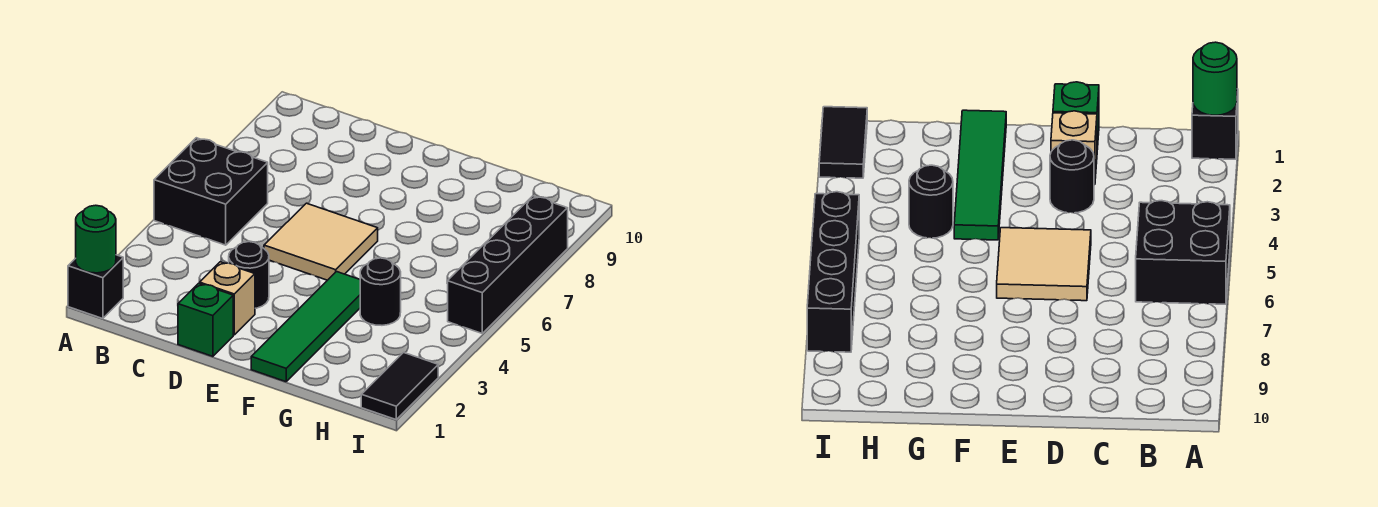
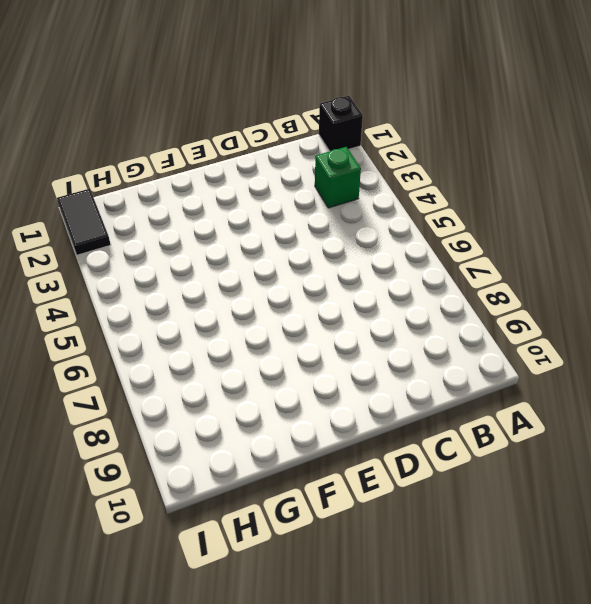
green 1x1 brick [315,147,361,208] -> green 1x1 brick moved to [178,283,233,356]
none -> black 2x2 brick [154,138,268,245]
none -> tan 1x1 brick [200,262,255,335]

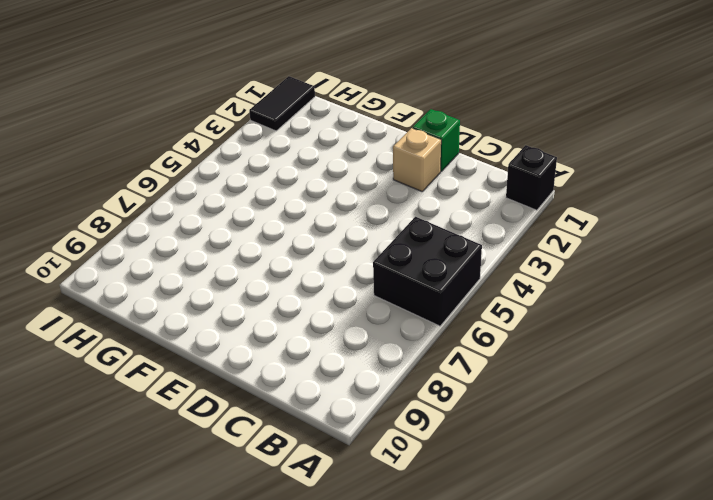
none -> black 1x1 round brick [229,242,269,308]
none -> tan 2x2 tile [264,203,378,280]

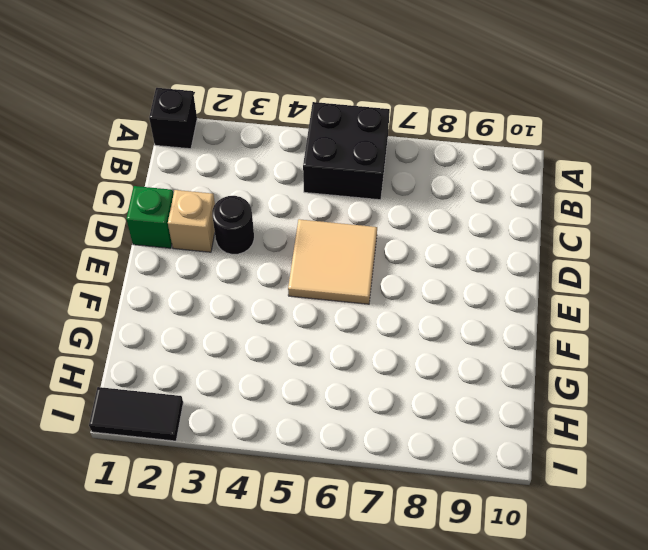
none -> green 1x4 tile [251,272,360,382]
none -> black 1x1 round brick [360,258,401,325]

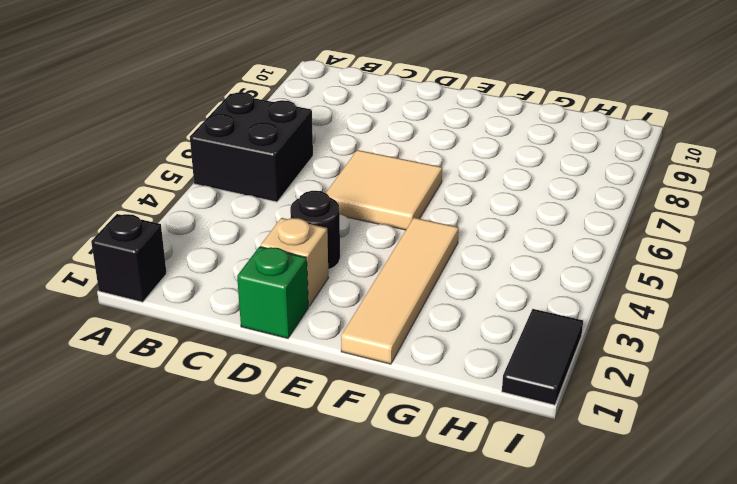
tan 1x4 tile [341,218,459,364] -> green 1x4 tile [251,272,360,382]
none -> black 1x1 round brick [360,258,401,325]
none -> black 1x4 brick [448,196,568,333]

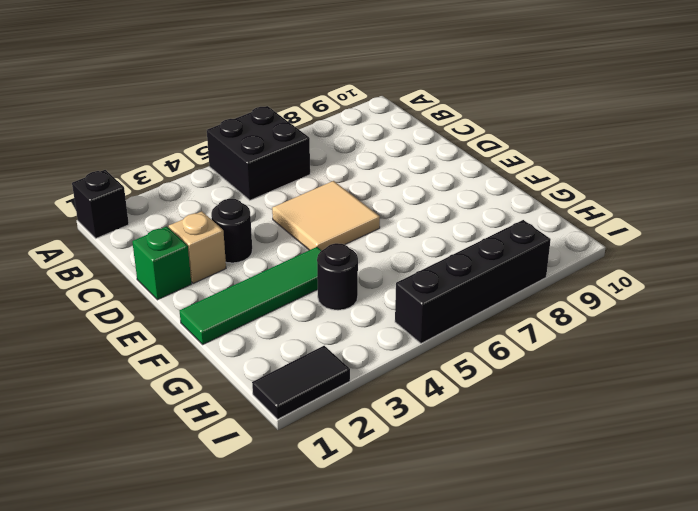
none -> green 1x1 round brick [76,205,116,273]

